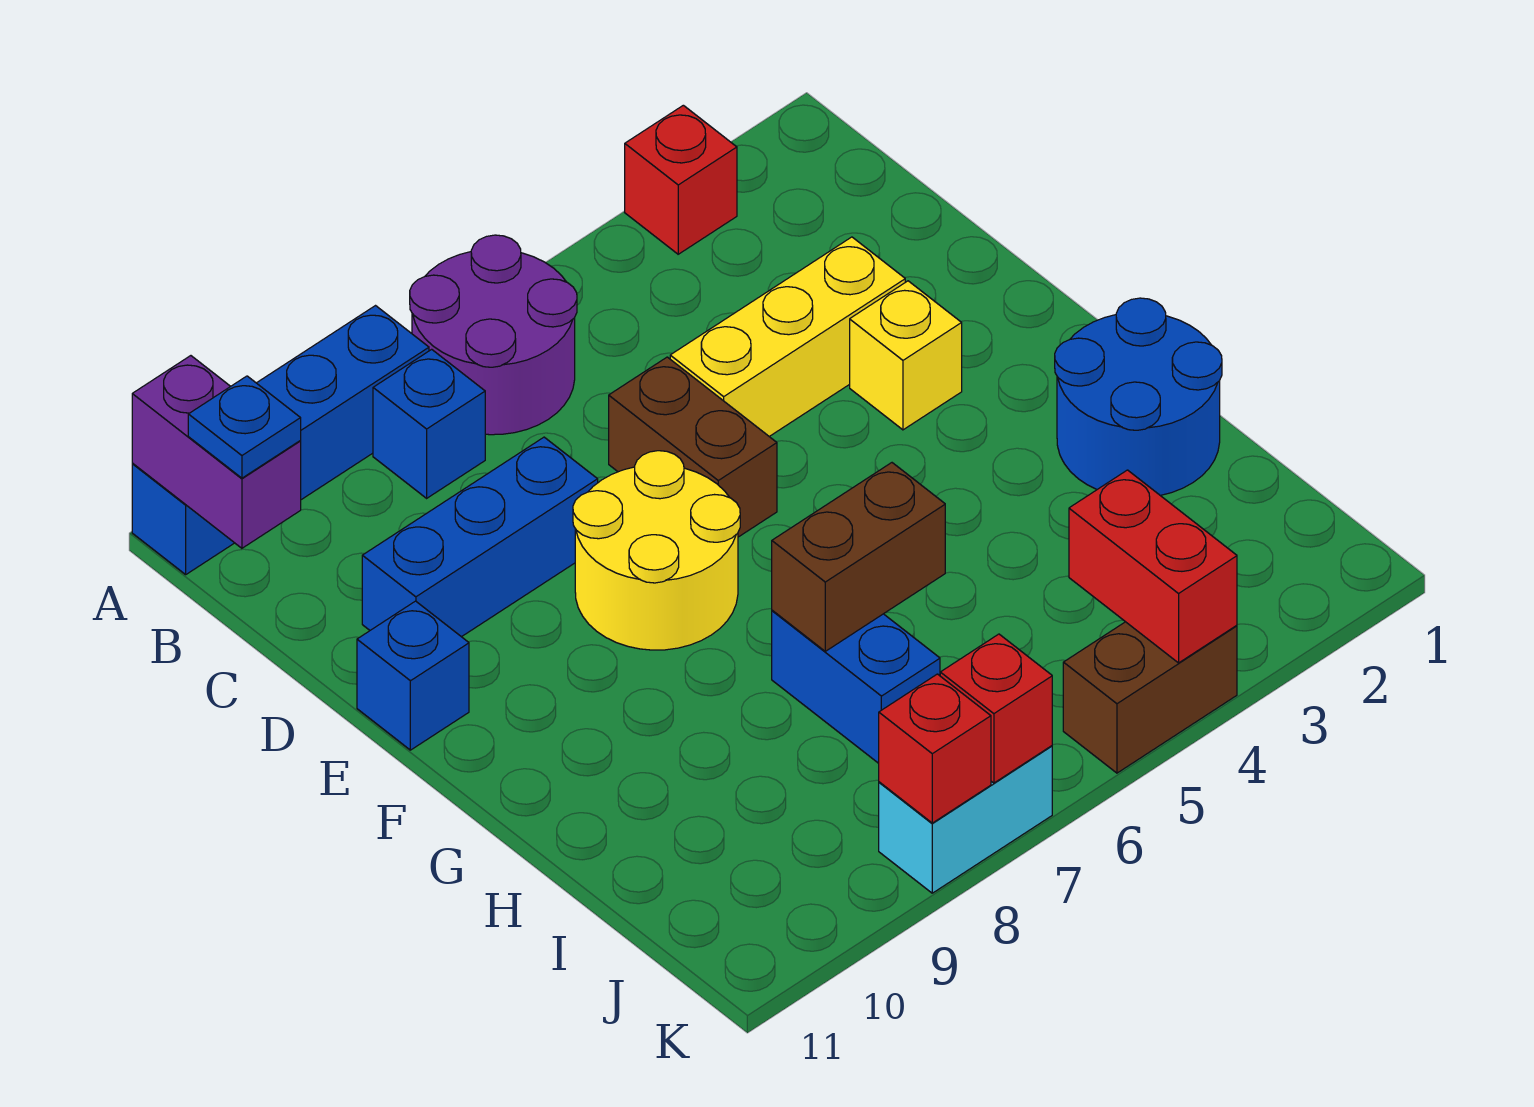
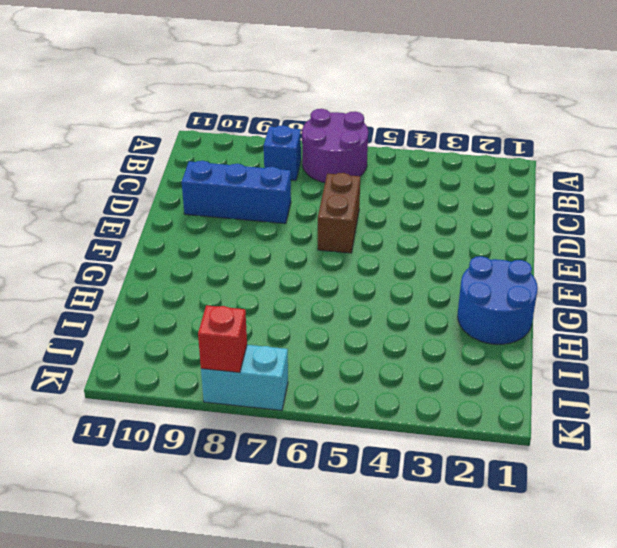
none -> red 1x1 brick [625,105,737,254]
none -> blue 1x4 brick [132,306,429,574]
none -> yellow 1x3 brick [670,237,905,437]

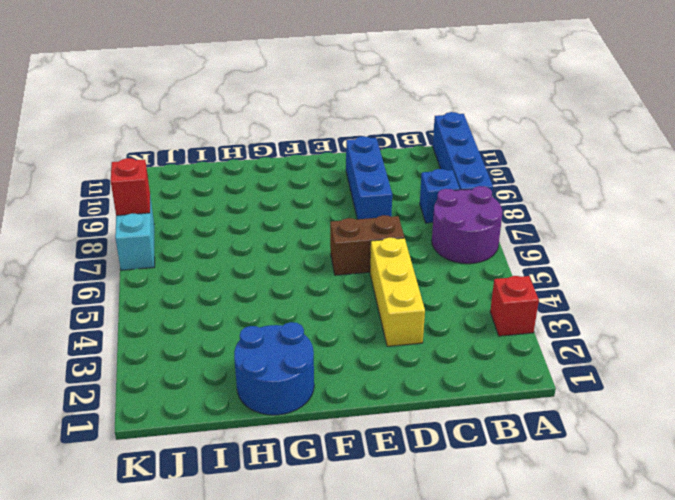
none -> yellow 1x1 brick [850,281,962,430]
none -> yellow 2x2 round brick [573,451,740,650]
none -> blue 1x1 brick [357,601,469,750]

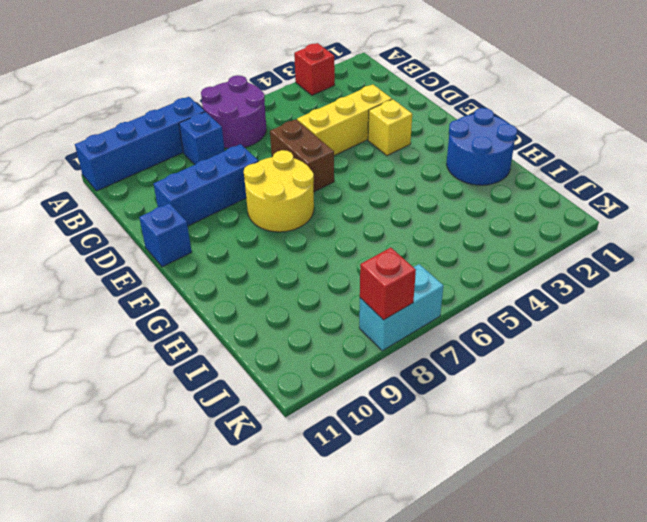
none -> blue 1x2 brick [772,610,940,763]
none -> brown 1x2 brick [1063,622,1237,773]
none -> purple 1x2 brick [132,356,301,548]

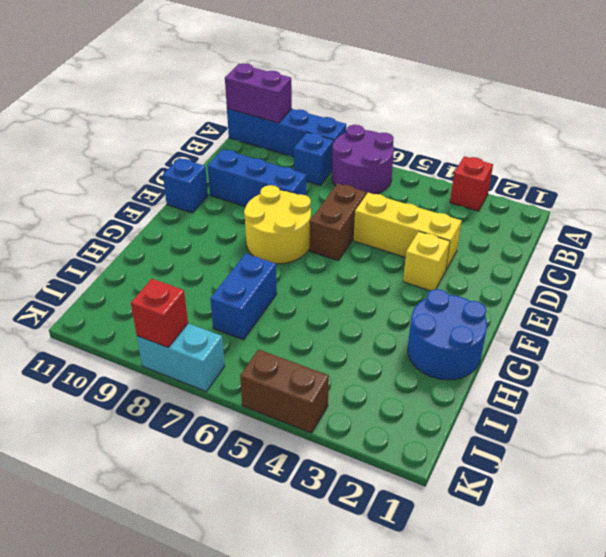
purple 1x2 brick [225,63,292,123] -> purple 1x2 brick turned to [132,356,301,548]
none -> brown 1x2 brick [772,463,945,651]
none -> red 1x2 brick [1069,470,1237,663]
none -> red 1x1 brick [940,634,1052,783]

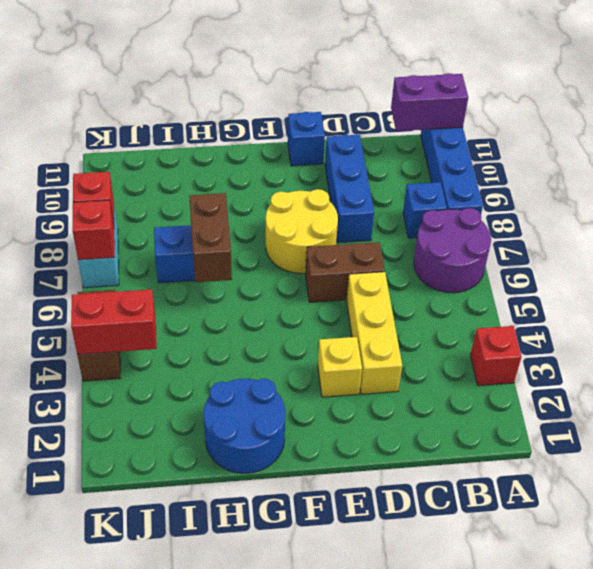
none -> blue 1x1 plate [188,376,301,478]

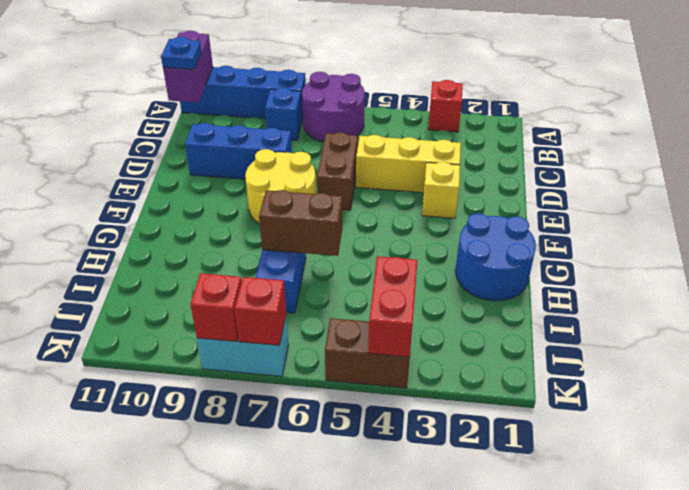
none -> blue 1x1 brick [357,601,469,750]

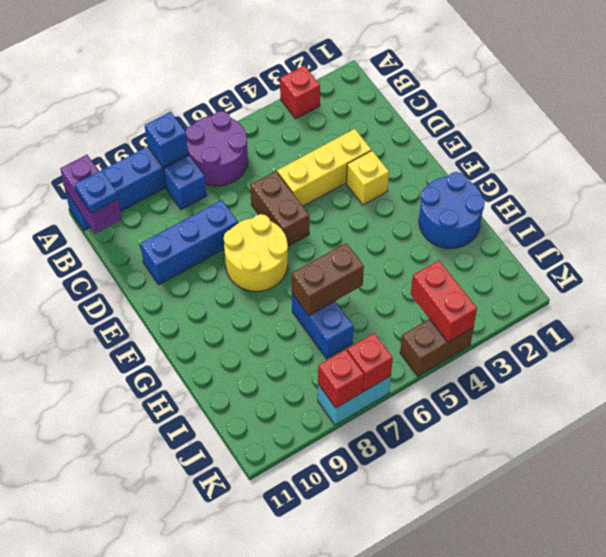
blue 1x1 brick [145,112,188,167] -> blue 1x1 brick moved to [357,601,469,750]

